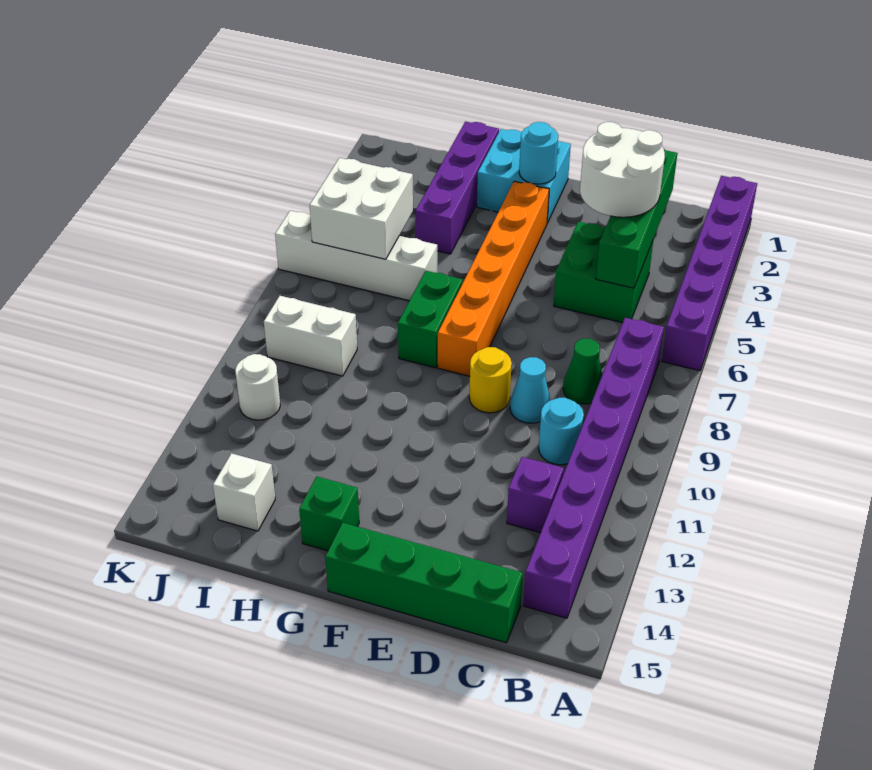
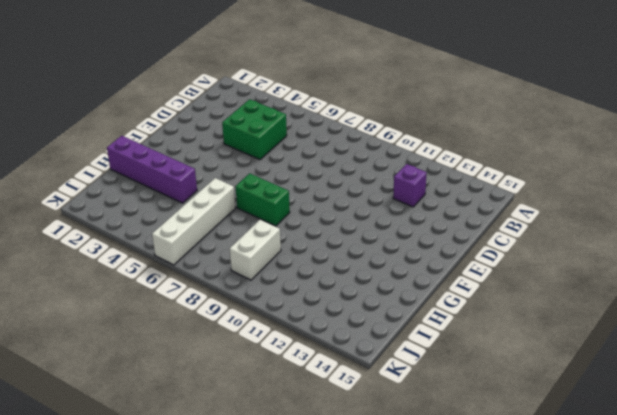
none -> purple 1x6 brick [662,176,757,371]
none -> purple 1x8 brick [523,318,664,618]
none -> green 1x1 cone [563,338,602,404]

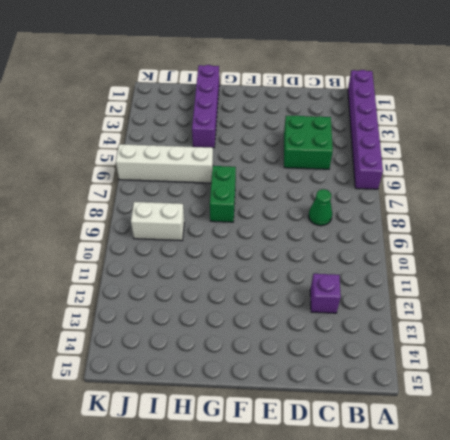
none -> purple 1x8 brick [523,318,664,618]
none -> cyan 1x1 round brick [539,398,584,465]
none -> green 1x4 brick [325,523,523,643]

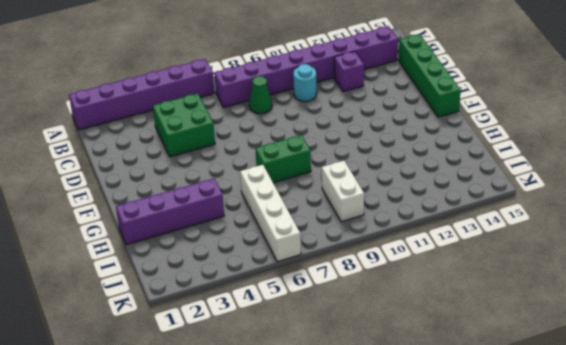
none -> cyan 1x1 cone [510,357,550,423]
none -> yellow 1x1 round brick [469,347,512,413]
none -> cyan 2x2 brick [477,129,571,223]

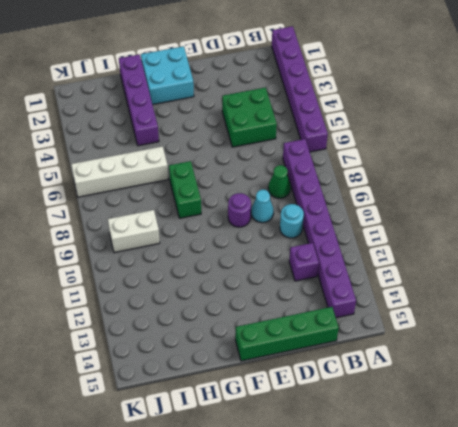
purple 1x1 round brick [228,193,251,227] -> yellow 1x1 round brick [469,347,512,413]
none -> orange 1x6 brick [438,181,549,376]
none -> green 1x1 brick [299,476,359,551]
none -> white 1x1 brick [213,453,275,531]

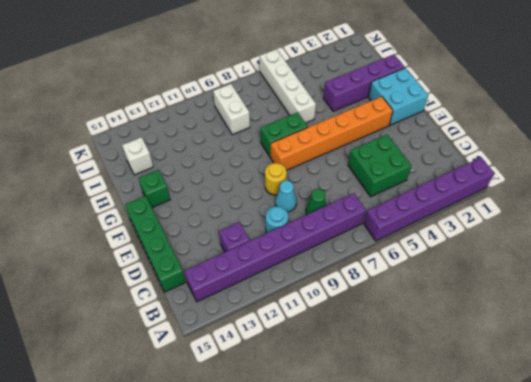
none -> white 1x1 round brick [235,354,280,420]
none -> green 1x4 brick [596,149,677,288]
none -> cyan 1x1 round brick [519,122,558,184]

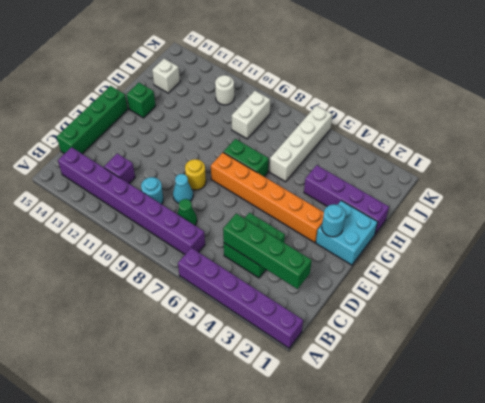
none -> white 2x2 brick [310,158,413,259]
none -> white 2x2 round brick [580,122,665,217]

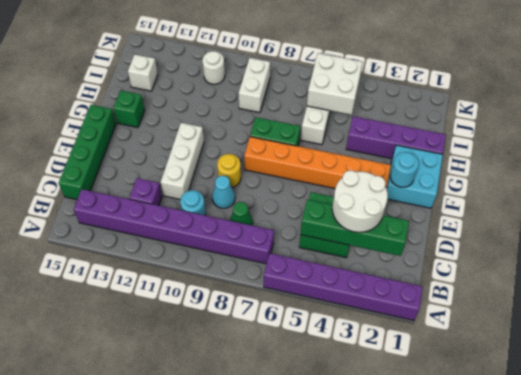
white 1x3 brick [161,123,204,200] -> none

